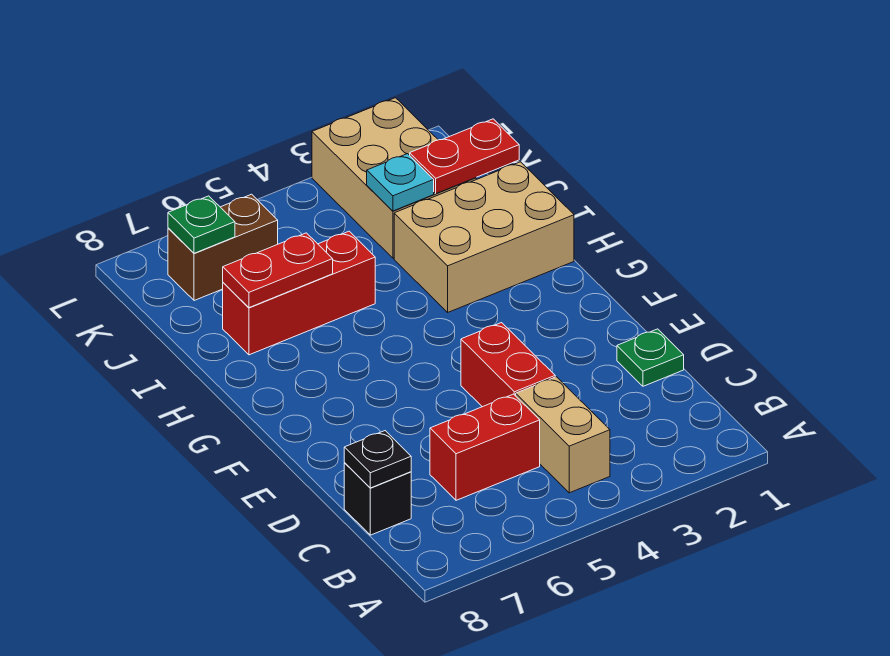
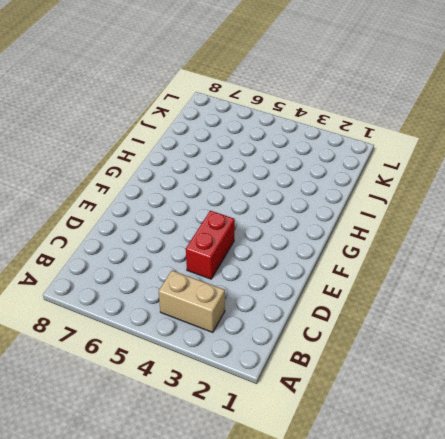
tan 1x2 brick [159,271,225,332] -> tan 1x2 brick turned to [516,377,610,493]
none -> red 1x2 brick [430,394,540,500]
none -> black 1x1 brick [344,463,411,535]
none -> green 1x1 plate [617,329,684,386]

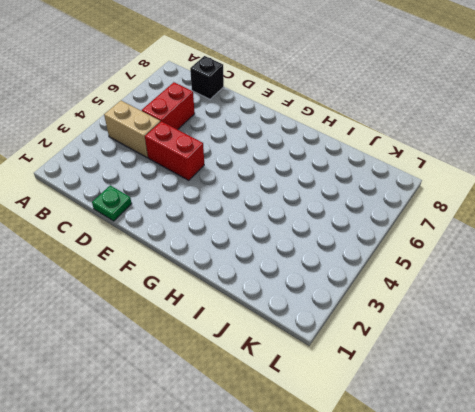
none -> tan 2x3 brick [394,162,574,312]
none -> red 1x3 brick [223,231,375,355]
none -> tan 2x3 brick [312,98,476,258]

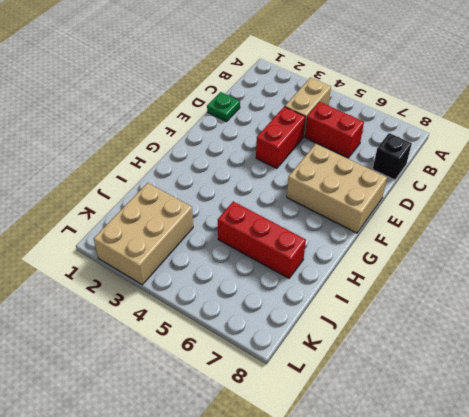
tan 2x3 brick [287,144,387,233] -> tan 2x3 brick moved to [394,162,574,312]
none -> brown 1x2 brick [168,194,278,301]
none -> black 1x1 plate [344,431,411,488]
none -> red 1x2 plate [223,233,333,308]

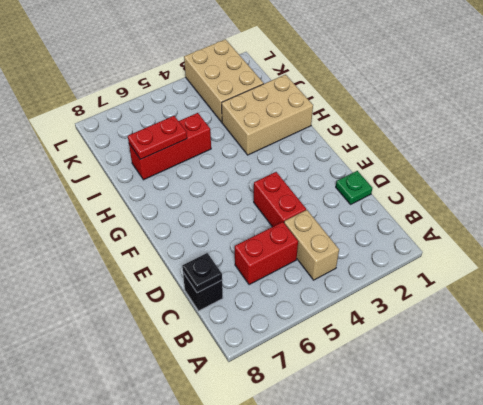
none -> brown 1x2 brick [168,194,278,301]
none -> red 1x2 plate [410,119,519,194]
none -> cyan 1x1 plate [367,154,434,211]

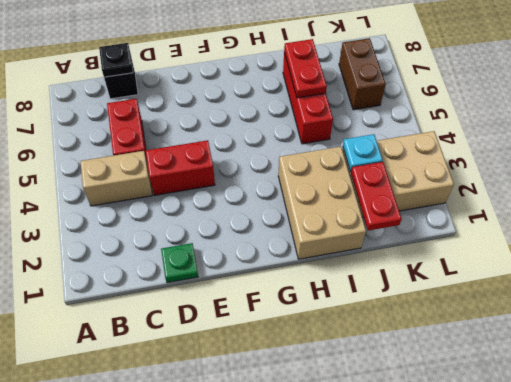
none -> green 1x1 plate [168,196,235,253]

